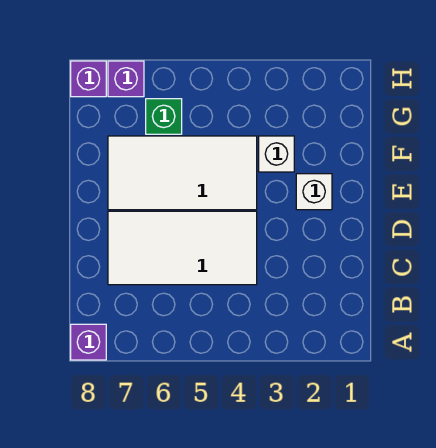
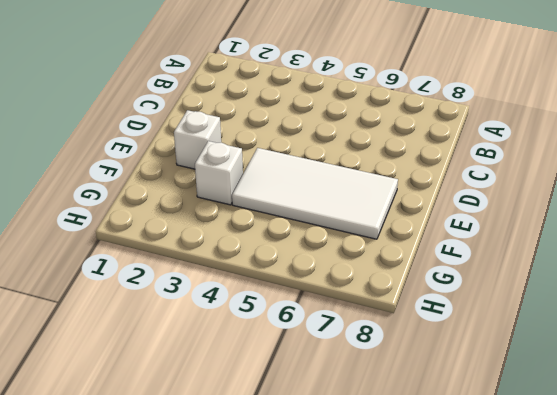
none -> purple 1x1 brick [71,324,106,360]
none -> white 2x4 tile [108,211,257,285]

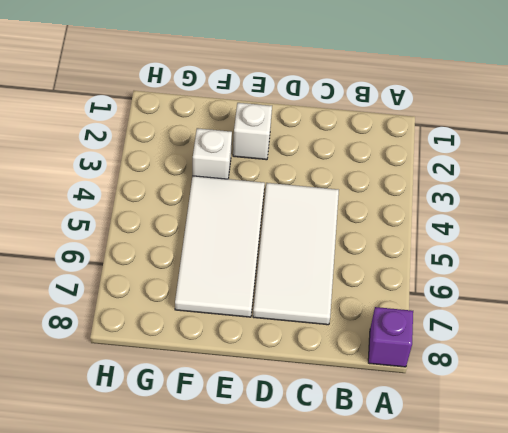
none -> green 1x1 brick [146,99,182,134]
none -> purple 1x1 brick [108,61,144,97]

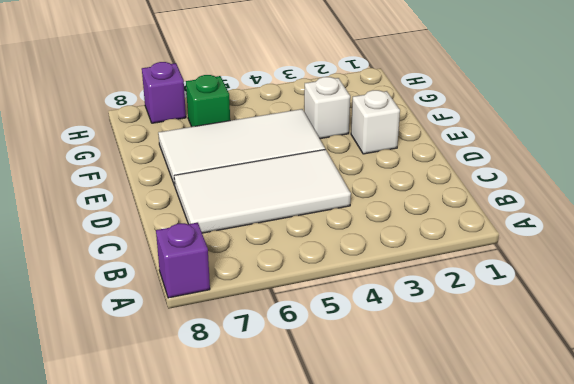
none -> purple 1x1 brick [71,61,106,97]

